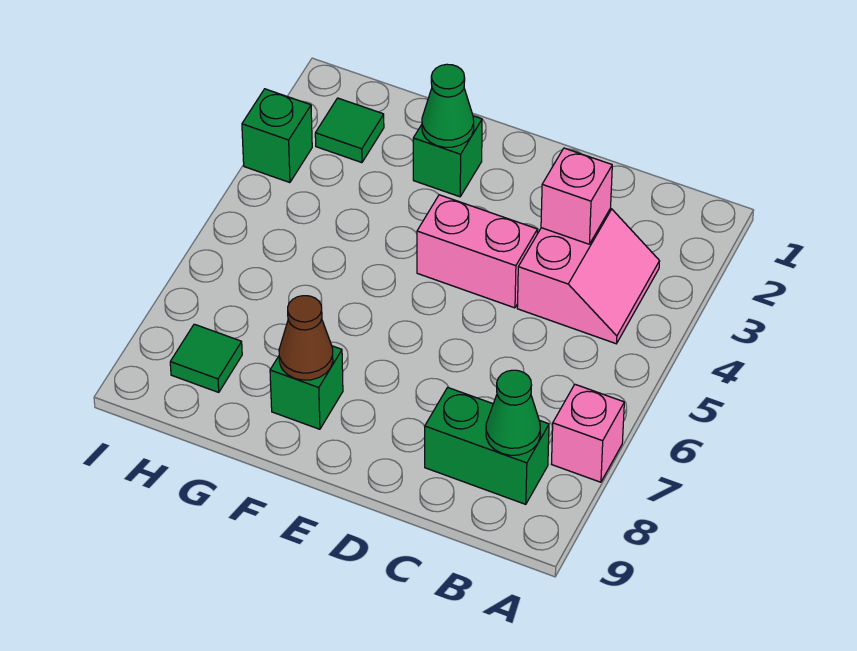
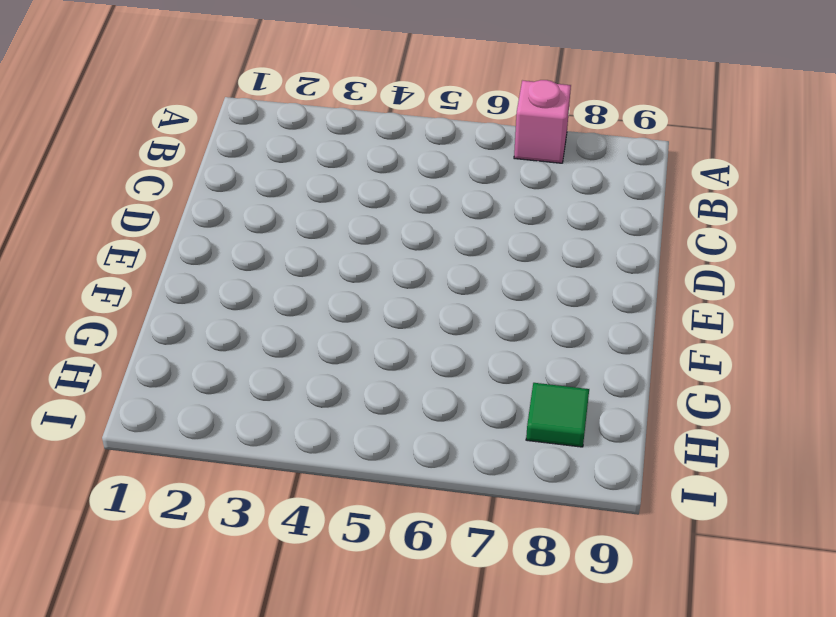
none -> pink 2x2 slope [517,208,660,344]
none -> green 1x2 brick [425,388,549,504]
none -> pink 1x2 brick [417,195,537,308]

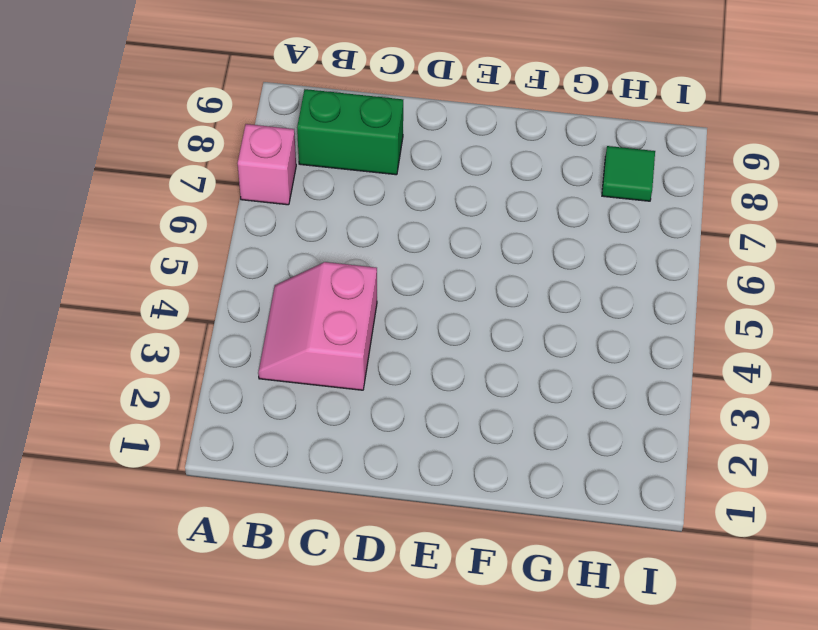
none -> pink 1x2 brick [417,195,537,308]
none -> green 1x1 brick [413,116,482,197]
none -> green 1x1 brick [270,346,343,429]

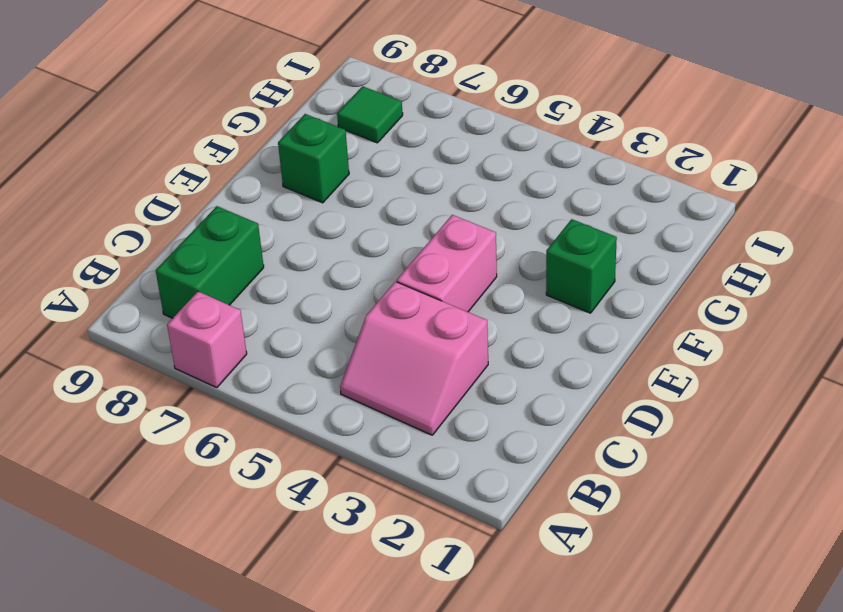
none -> green 1x1 tile [315,98,384,163]
none -> green 1x1 brick [242,89,312,183]
none -> green 1x1 cone [486,370,540,455]

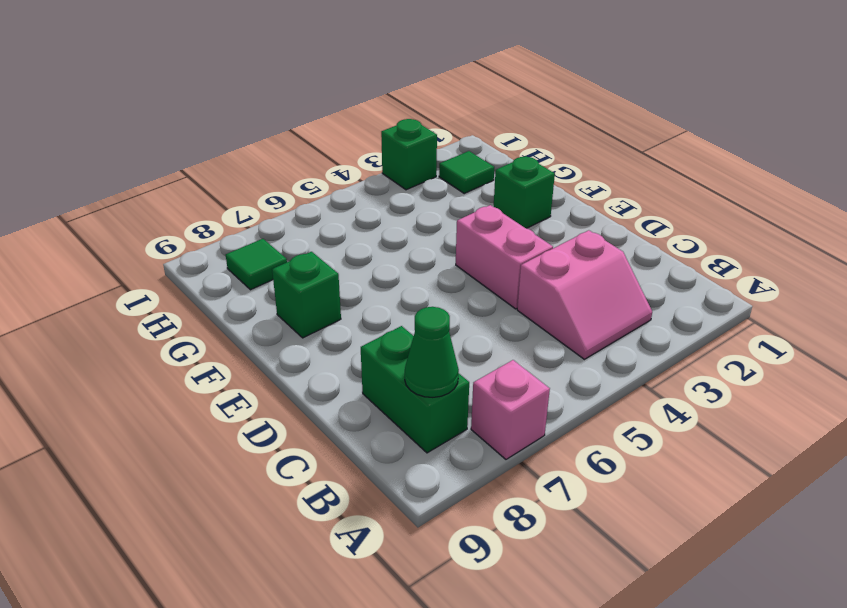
none -> pink 1x1 brick [541,148,612,244]
none -> green 1x1 cone [422,64,474,147]
none -> brown 1x1 cone [279,296,333,380]

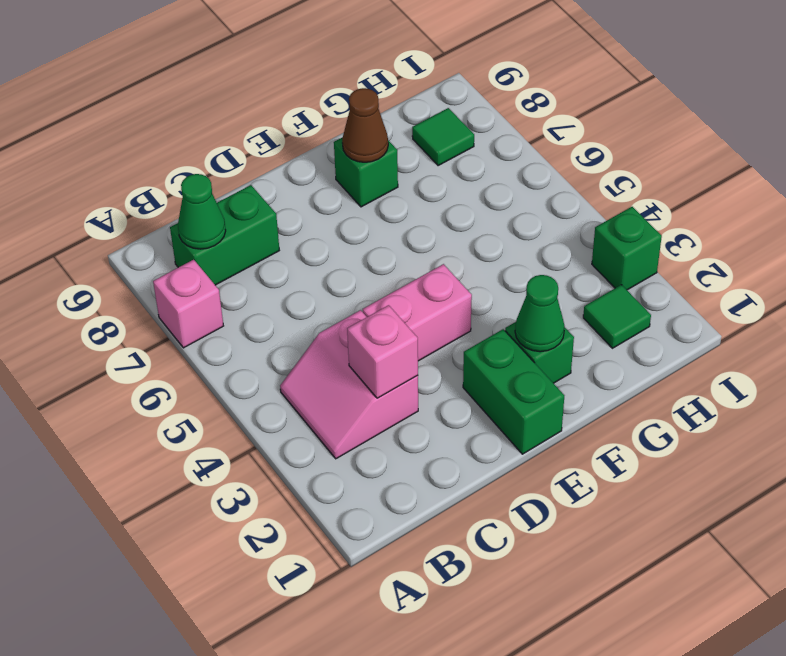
green 1x2 brick [463,329,564,454] -> none

